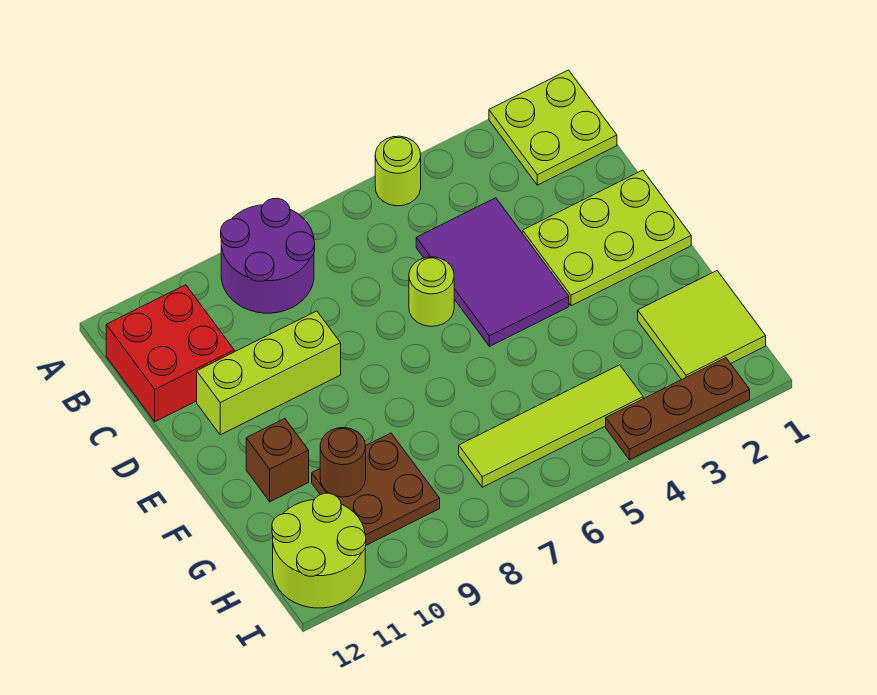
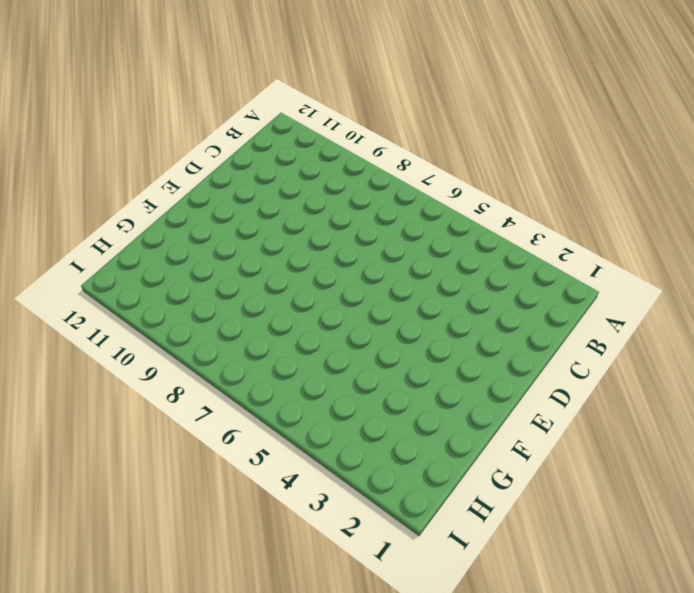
none -> lime 2x2 plate [489,70,617,185]
none -> lime 1x1 round brick [375,136,421,206]
none -> purple 2x2 round brick [221,198,315,313]

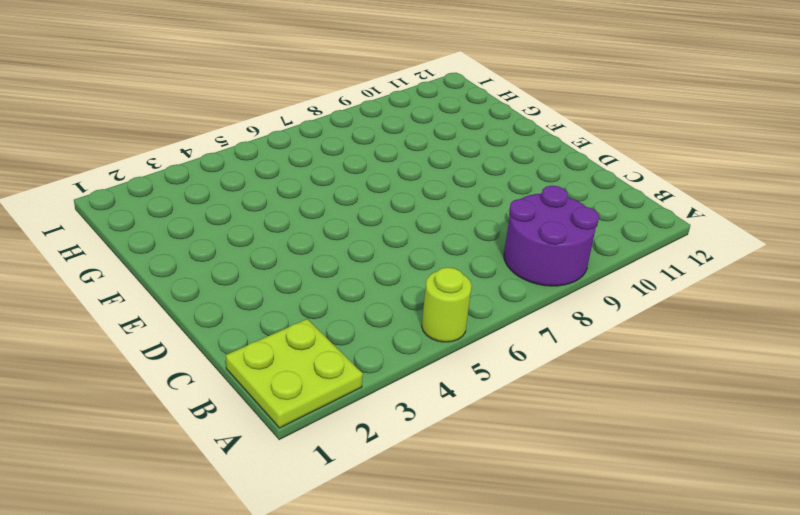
none -> red 2x2 brick [106,285,234,422]
none -> purple 2x3 tile [416,198,569,346]
none -> lime 2x3 plate [523,170,691,306]

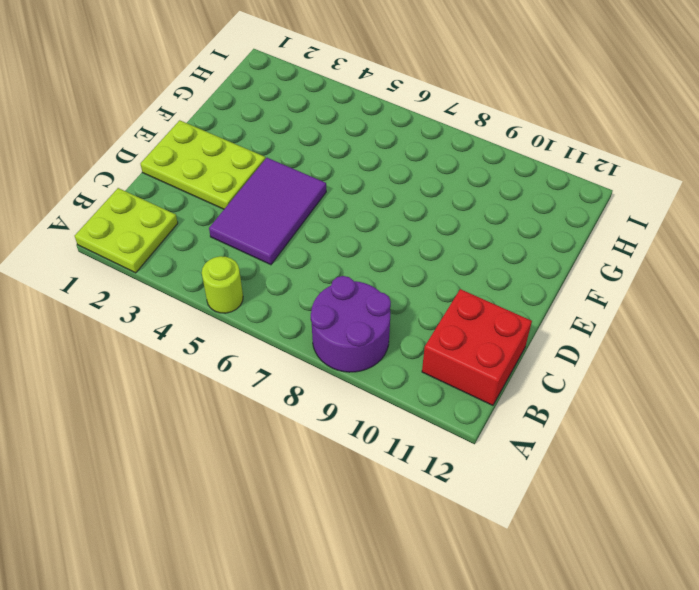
none -> lime 1x1 round brick [409,257,454,326]
none -> lime 1x3 brick [197,311,341,435]
none -> brown 1x1 brick [246,419,309,502]

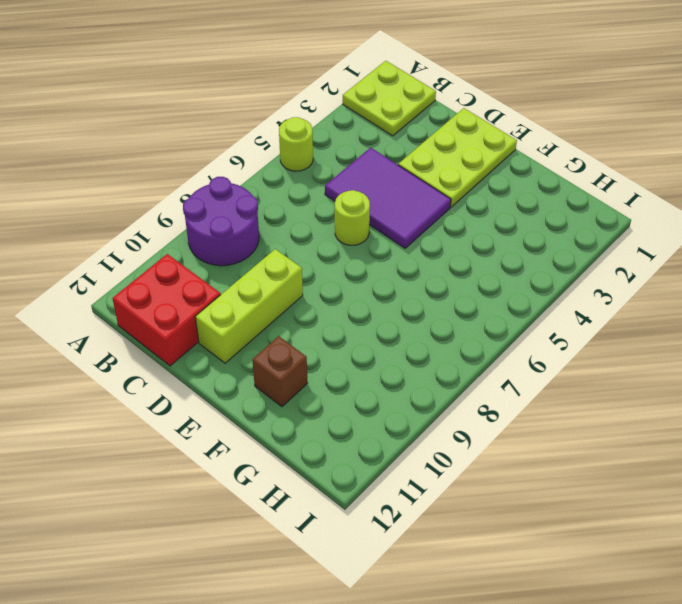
none -> lime 2x2 tile [638,271,766,380]
none -> brown 2x2 plate [312,433,440,545]
none -> lime 1x4 tile [459,365,643,487]

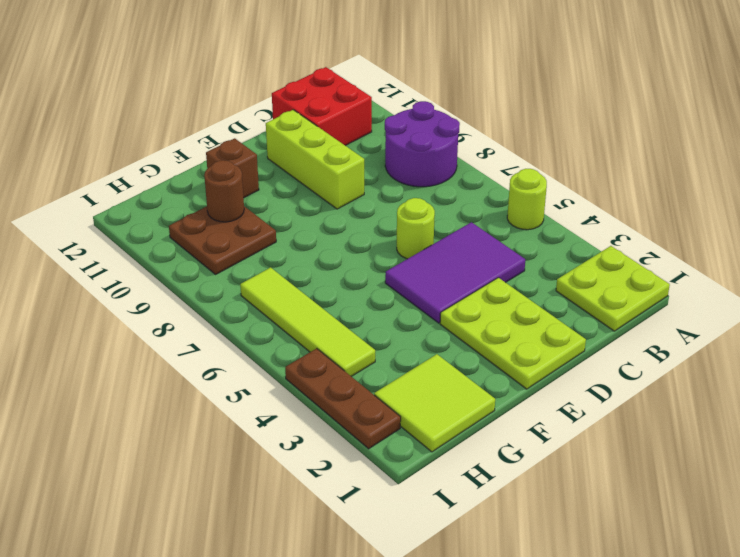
none -> lime 2x2 round brick [272,493,366,608]

